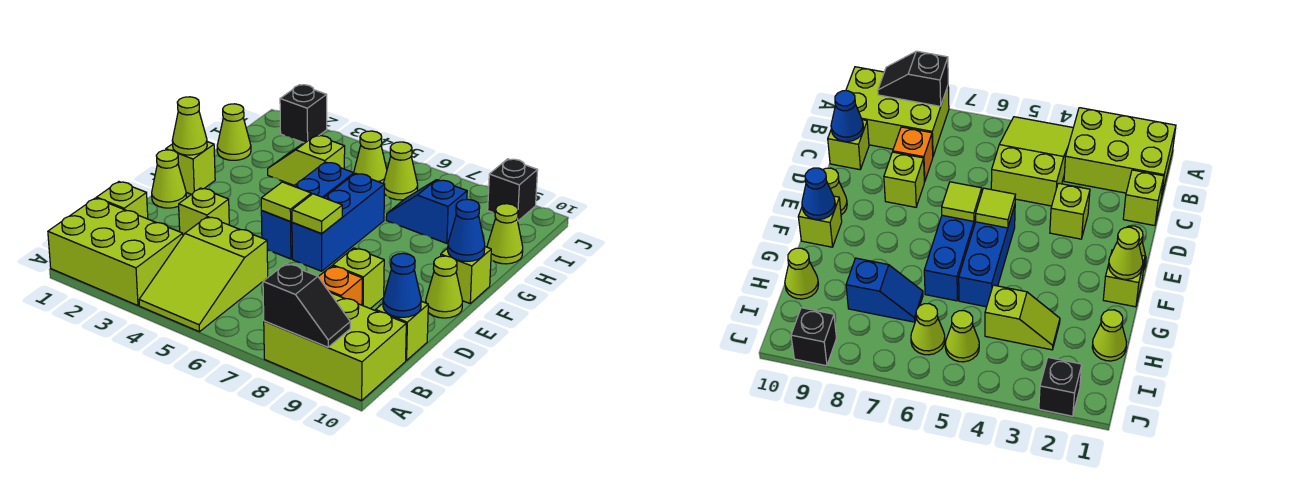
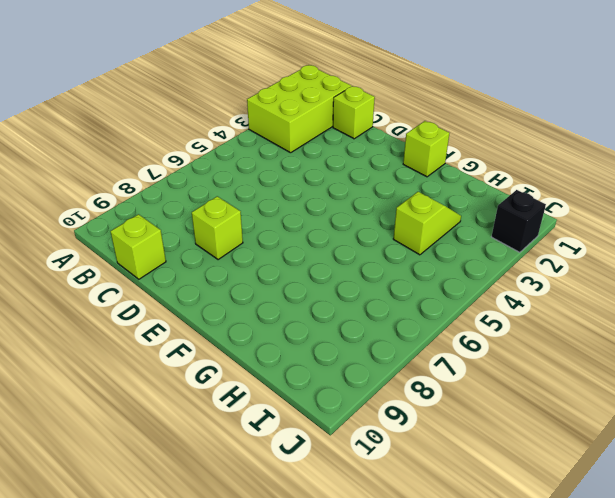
none -> lime 2x3 slope [139,217,268,332]
none -> lime 2x3 brick [264,293,406,401]
none -> orange 1x1 brick [319,266,362,305]

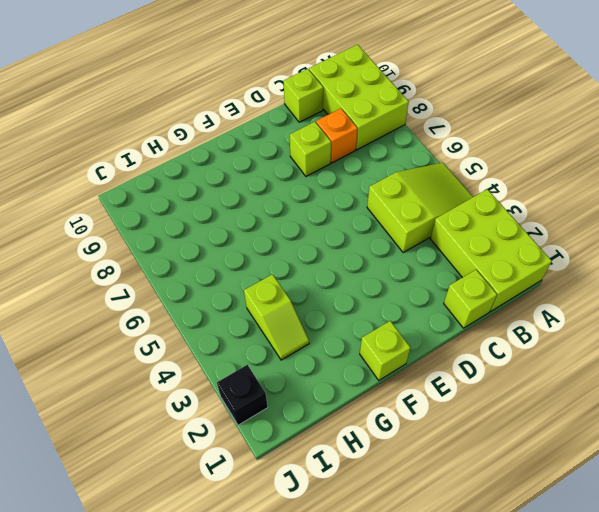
none -> lime 1x1 brick [179,188,229,235]
none -> lime 1x1 cone [152,150,186,208]
none -> blue 1x3 brick [261,162,354,259]

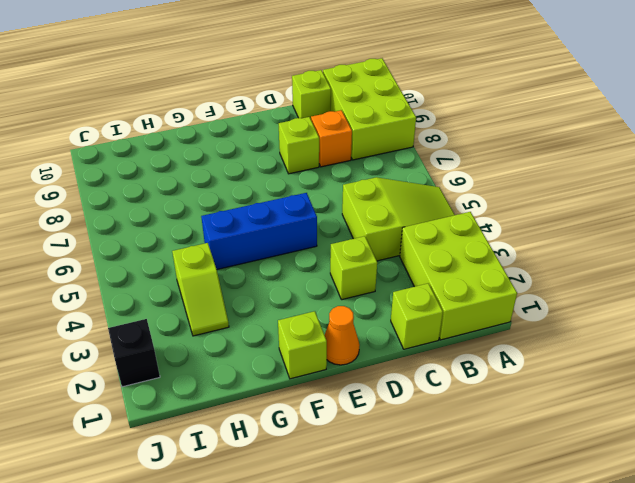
orange 1x1 cone [325,306,360,365] -> lime 1x1 cone [152,150,186,208]
none -> blue 1x3 brick [292,173,385,271]
none -> lime 1x1 cone [426,256,463,318]
none -> lime 1x1 brick [441,247,491,303]

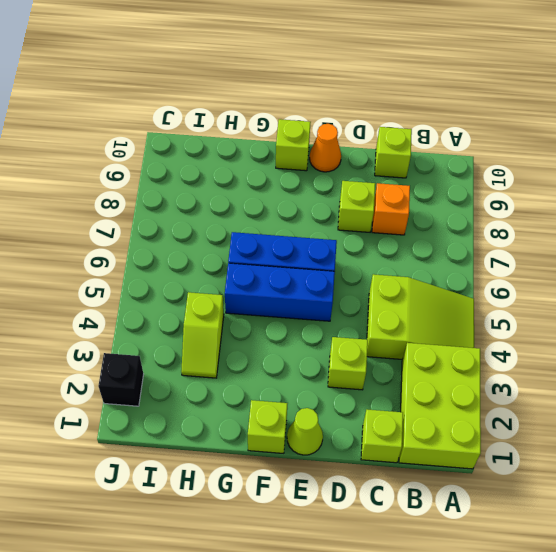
orange 1x1 cone [310,124,341,172] -> lime 1x1 cone [426,256,463,318]
none -> lime 2x3 brick [264,293,406,401]
none -> lime 1x1 cone [217,104,251,160]
none -> blue 1x2 slope [386,180,467,243]

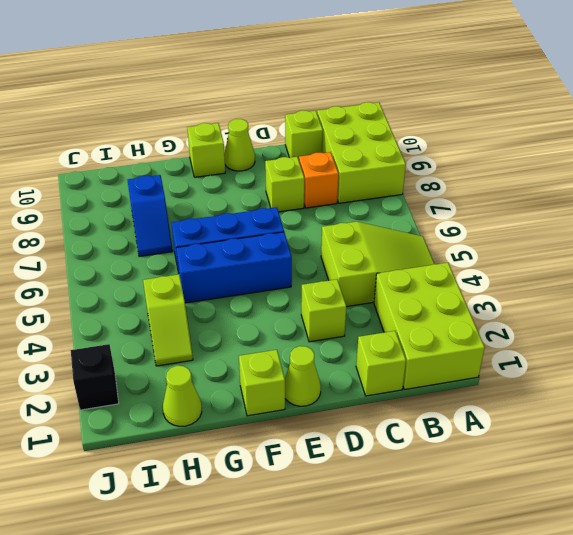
none -> lime 1x1 cone [487,204,523,264]
none -> lime 1x1 cone [354,131,387,184]
none -> lime 1x1 cone [384,142,418,200]

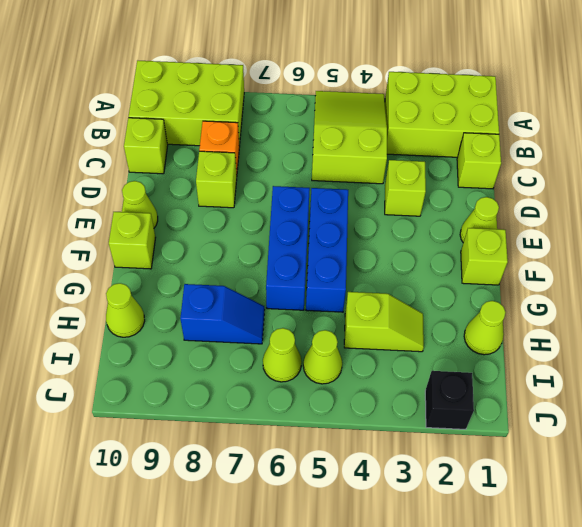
none -> black 1x1 brick [488,159,538,221]
none -> black 1x2 slope [263,264,350,347]
none -> blue 1x1 cone [383,253,421,317]

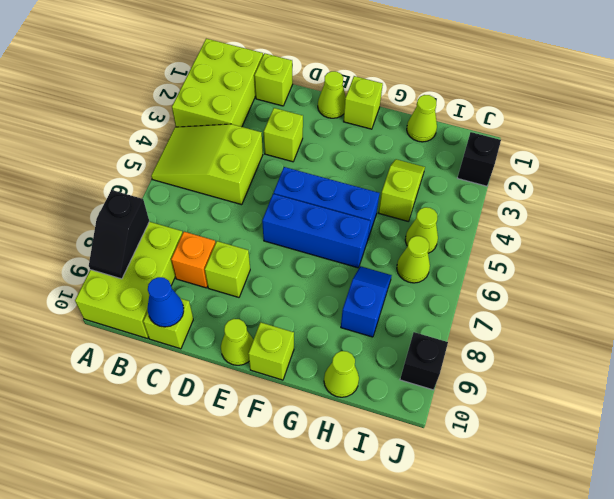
none -> lime 1x1 tile [261,182,311,222]
none -> lime 1x1 tile [292,194,342,233]
none -> lime 1x1 cone [172,97,207,155]

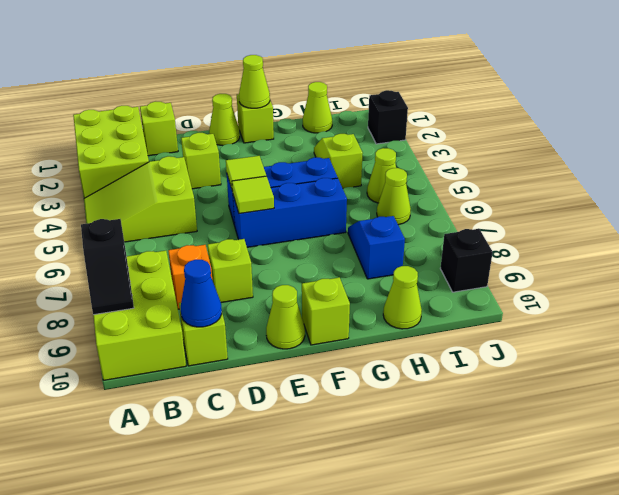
none -> blue 1x1 cone [448,199,485,262]

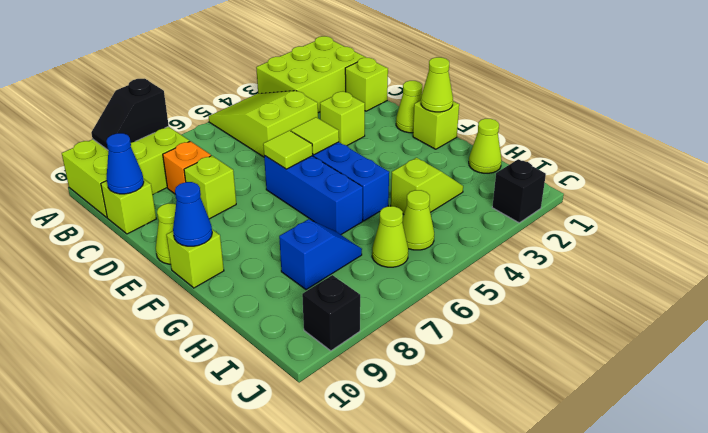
none -> lime 1x1 cone [487,204,523,264]

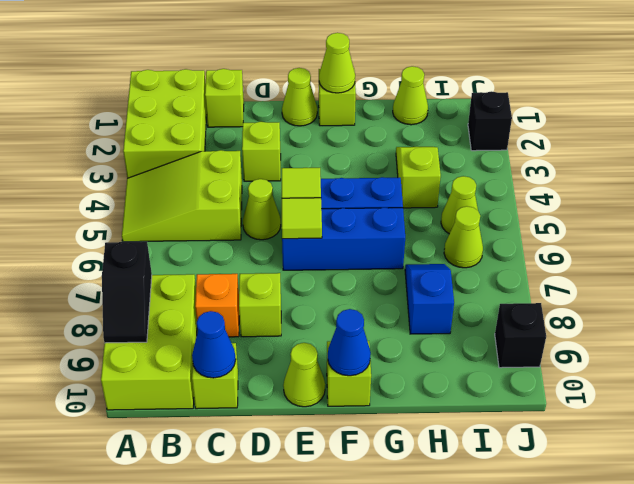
lime 1x1 cone [243,179,281,240] -> lime 1x1 cone moved to [487,204,523,264]

